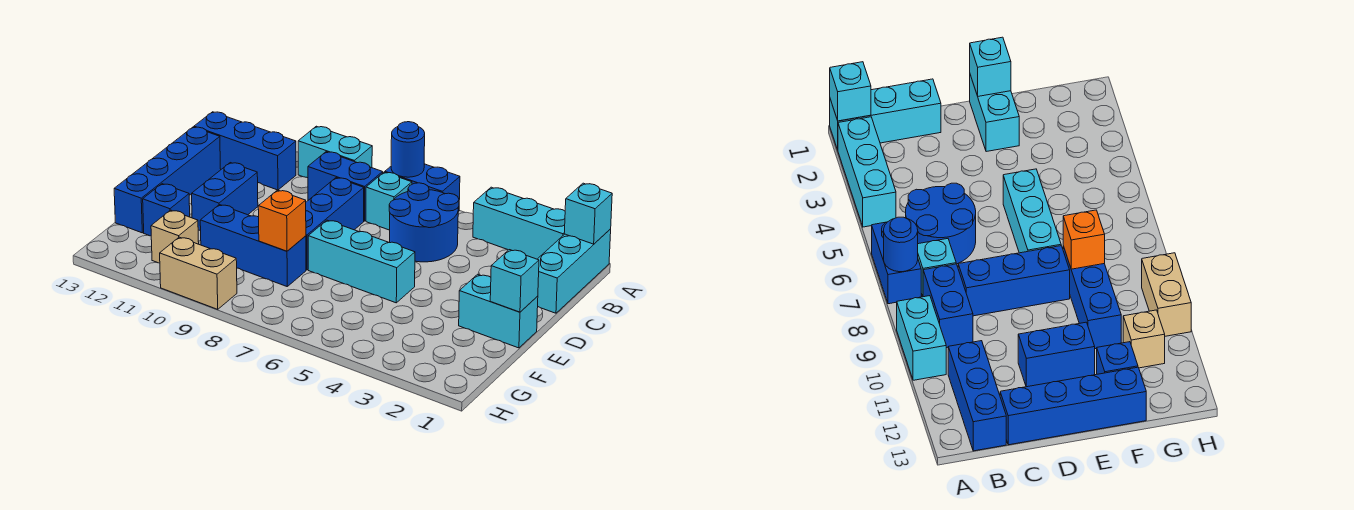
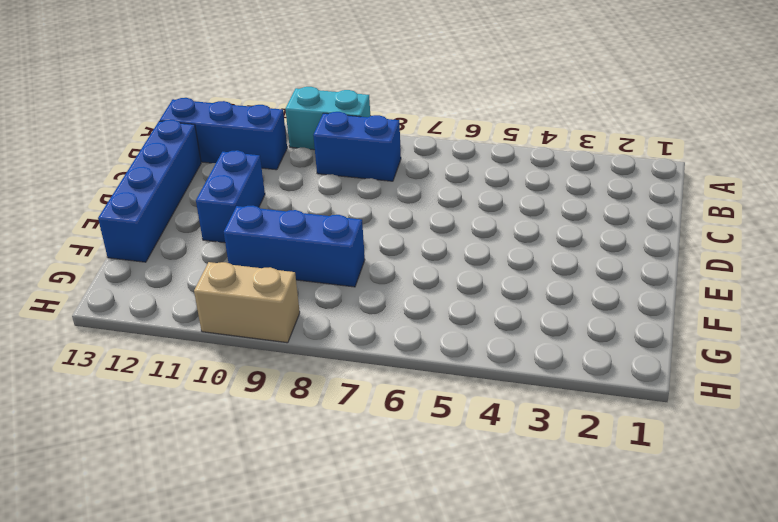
none -> cyan 1x3 brick [538,229,611,313]
none -> cyan 1x3 brick [473,187,565,259]
none -> blue 1x2 brick [385,164,460,212]

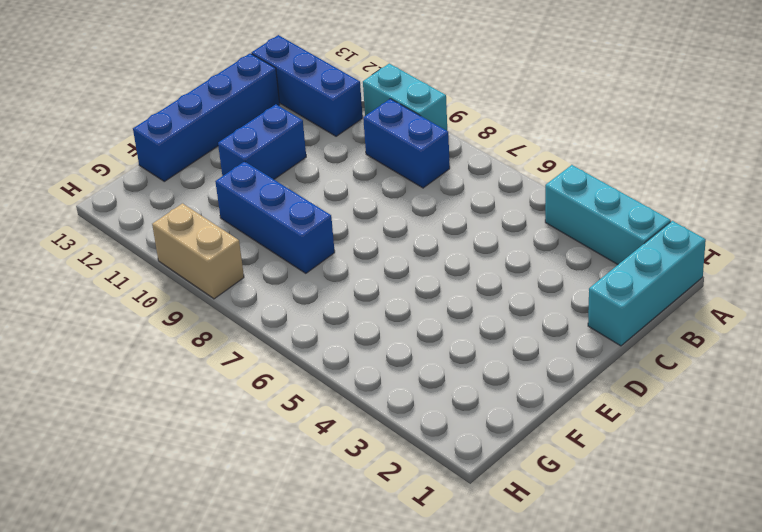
none -> blue 1x2 brick [385,164,460,212]
none -> blue 2x2 round brick [389,183,459,262]
none -> cyan 1x1 brick [366,172,412,230]

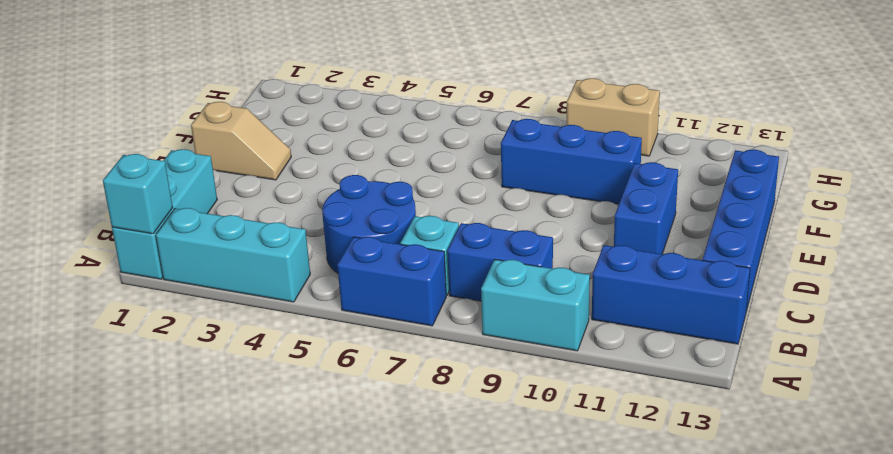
tan 1x2 slope [191,102,291,180] -> cyan 1x2 brick [459,274,538,348]
none -> blue 1x3 brick [306,178,364,270]
none -> cyan 1x3 brick [308,220,415,303]
none -> blue 1x1 brick [143,184,190,236]

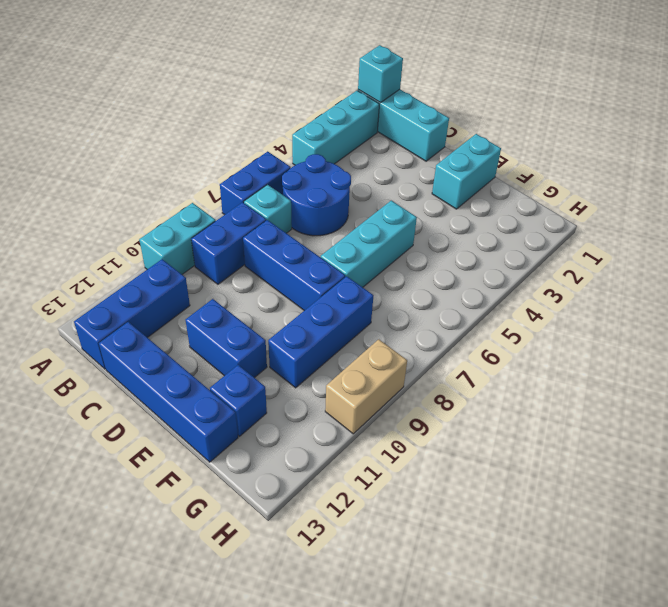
none -> tan 1x1 brick [151,210,199,263]
none -> blue 1x1 round brick [391,122,425,177]
none -> cyan 1x1 brick [490,250,539,312]

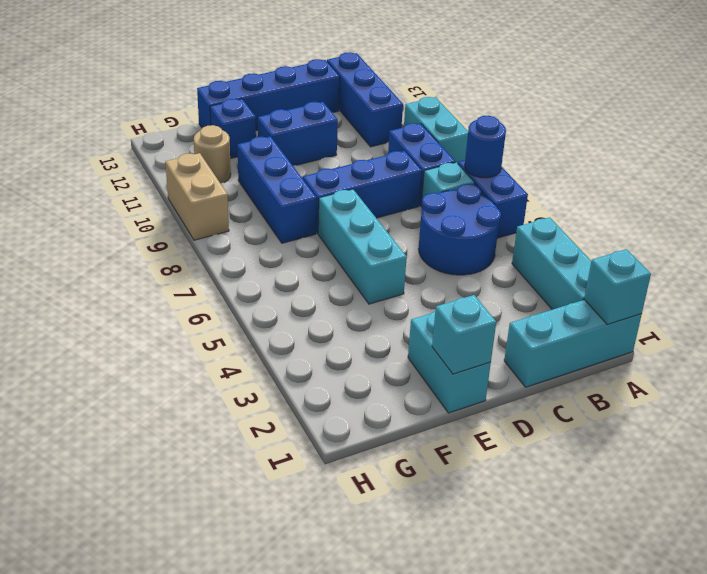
tan 1x1 round brick [194,125,231,183] -> tan 1x1 brick [151,210,199,263]
none -> orange 1x1 brick [258,190,306,251]

